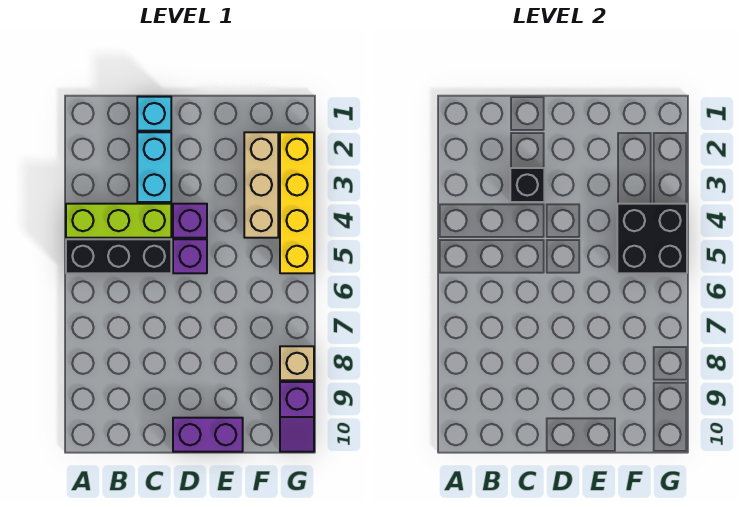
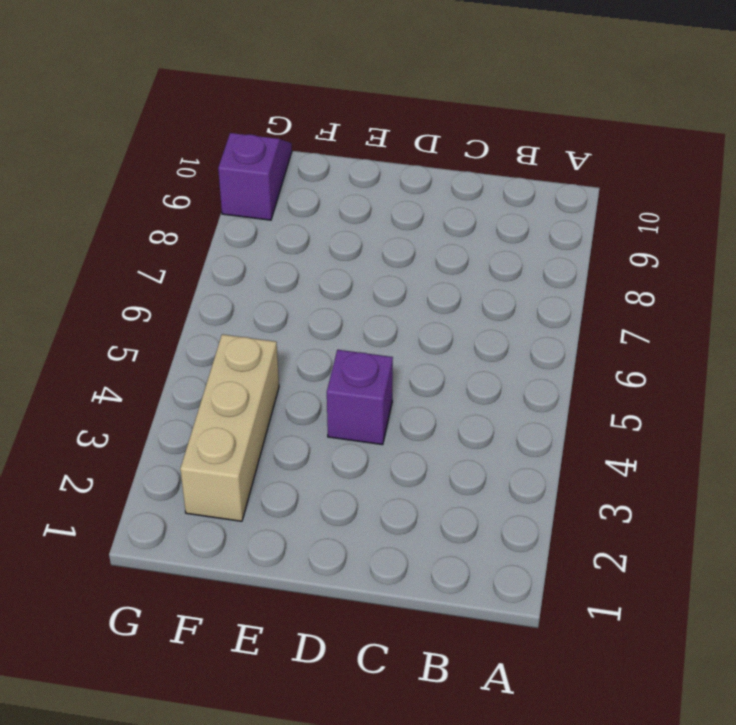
none -> lime 1x3 brick [66,204,171,238]
none -> black 1x3 brick [66,239,171,273]
none -> cyan 1x1 brick [137,97,171,131]

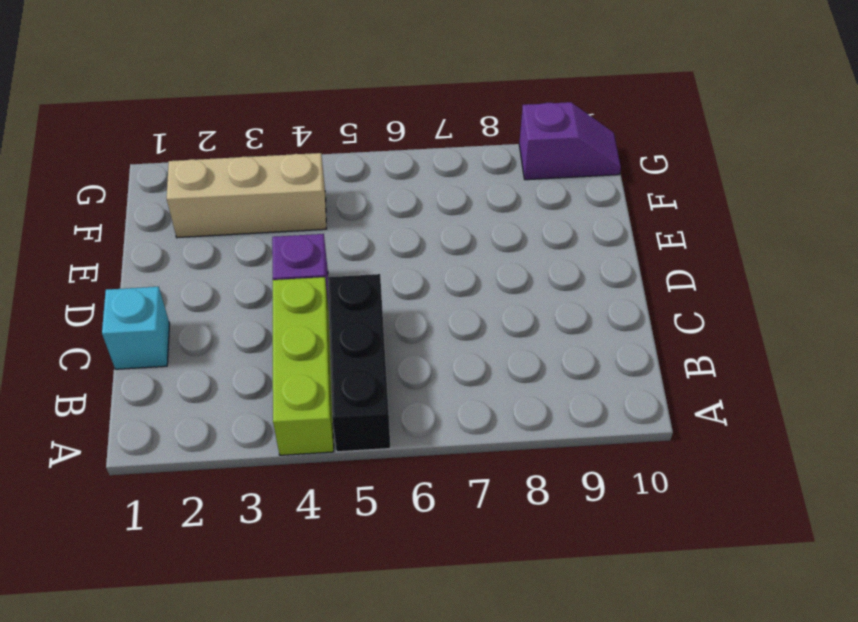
none -> cyan 1x2 brick [137,132,171,202]
none -> purple 1x1 brick [173,239,207,273]
none -> purple 1x2 brick [173,418,243,452]

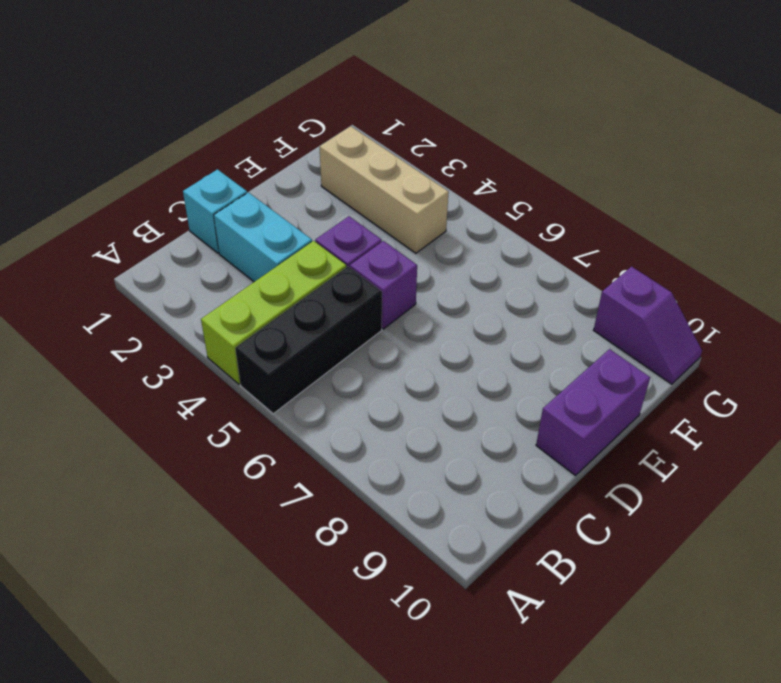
none -> yellow 1x4 brick [280,132,314,273]
none -> tan 1x1 brick [280,346,314,380]
none -> black 1x1 brick [510,168,544,202]

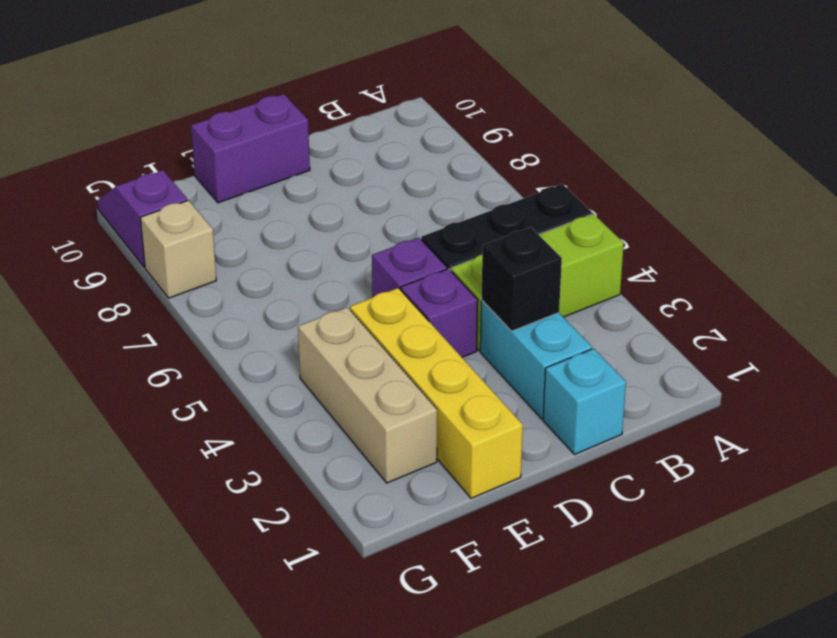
yellow 1x4 brick [350,288,523,498] -> yellow 1x4 brick moved to [280,132,314,273]
none -> black 2x2 brick [617,204,687,273]

